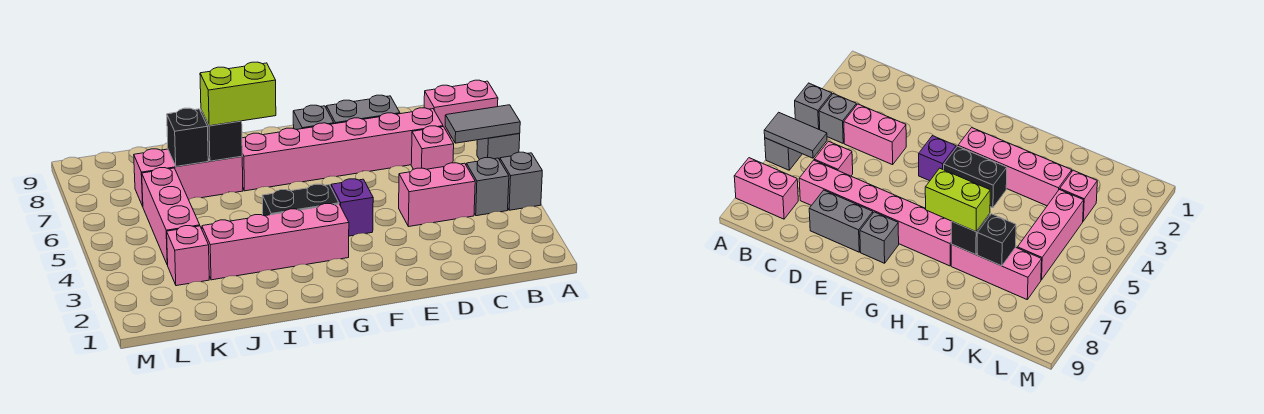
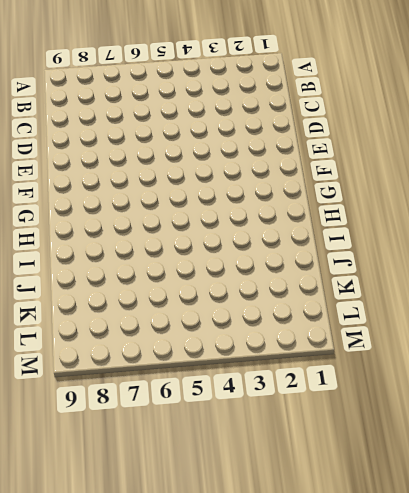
none -> grey 1x1 brick [500,152,542,210]
none -> grey 1x1 brick [477,134,520,160]
none -> pink 1x2 brick [424,80,498,138]

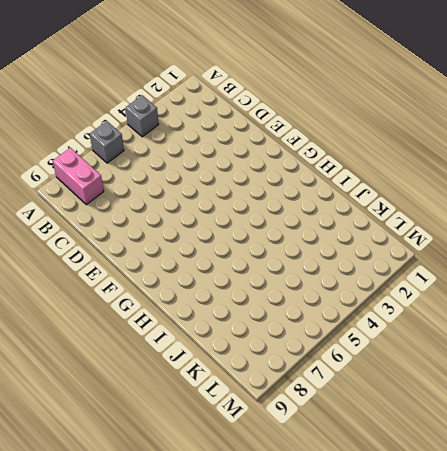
none -> grey 1x1 brick [466,158,509,216]
none -> pink 1x2 brick [399,163,475,227]
none -> pink 1x1 brick [411,126,454,169]

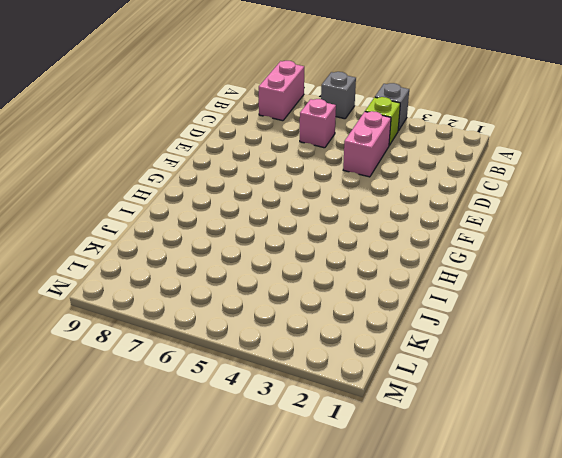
lime 1x1 brick [365,97,400,145] -> grey 1x1 brick [466,158,509,216]
none -> pink 1x6 brick [242,108,443,191]
none -> grey 1x2 brick [326,95,400,124]
none -> purple 1x1 brick [331,179,373,236]

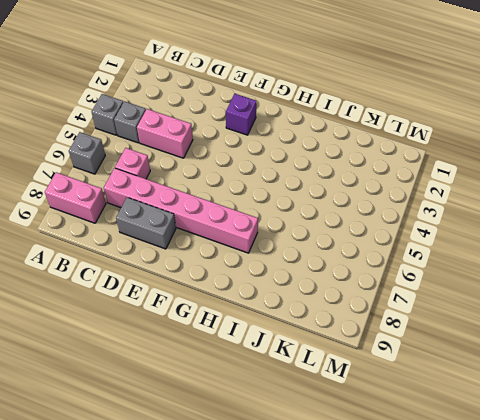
purple 1x1 brick [226,94,256,135] -> purple 1x1 brick moved to [331,179,373,236]
none -> grey 1x1 brick [293,105,334,130]
none -> pink 1x4 brick [202,204,349,280]
none -> black 1x2 brick [262,184,339,216]

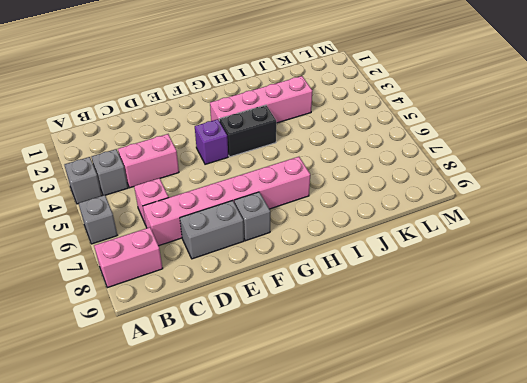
none -> pink 1x3 brick [134,149,243,206]
none -> pink 1x1 brick [167,226,209,286]
none -> pink 1x3 brick [142,168,200,265]

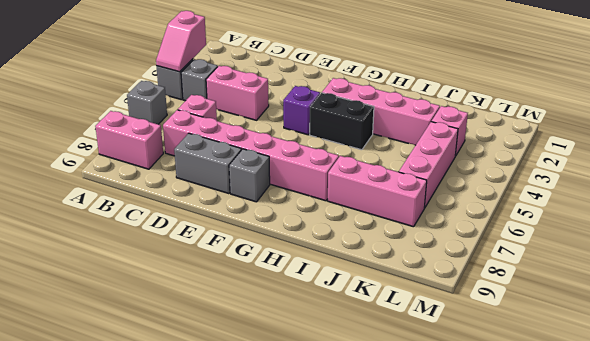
pink 1x2 slope [156,11,206,72] -> none
none -> grey 1x2 tile [445,105,520,143]
none -> black 1x1 brick [201,110,242,161]
none -> black 1x1 brick [167,108,208,166]

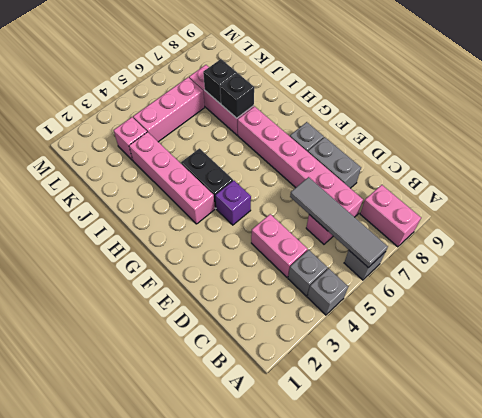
grey 1x4 tile [290,177,388,267] -> grey 1x2 tile [445,105,520,143]
none -> lime 1x2 brick [200,62,276,126]

